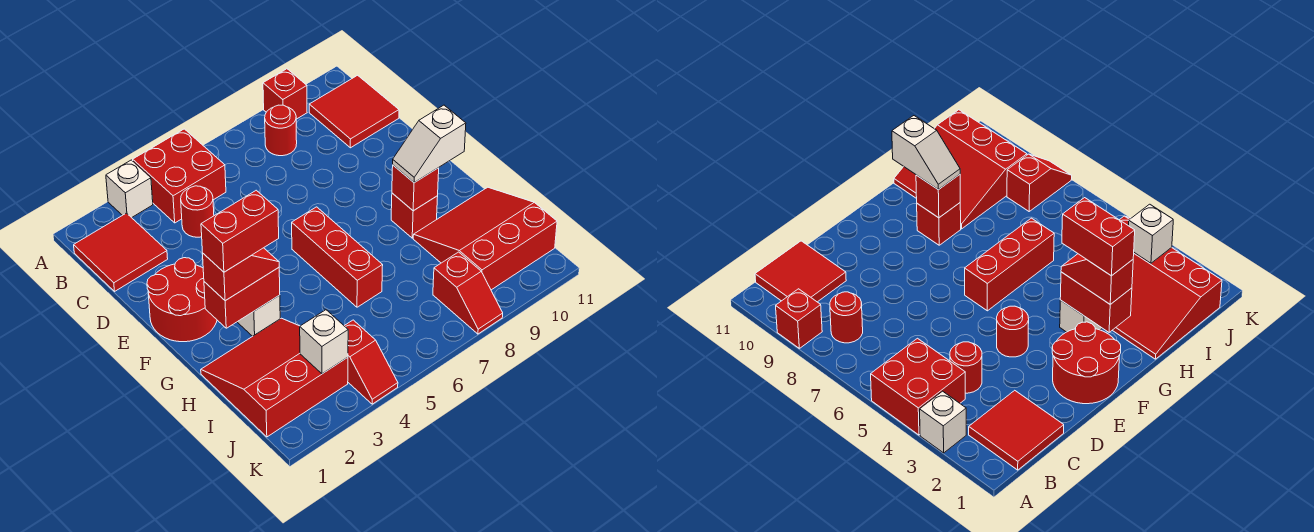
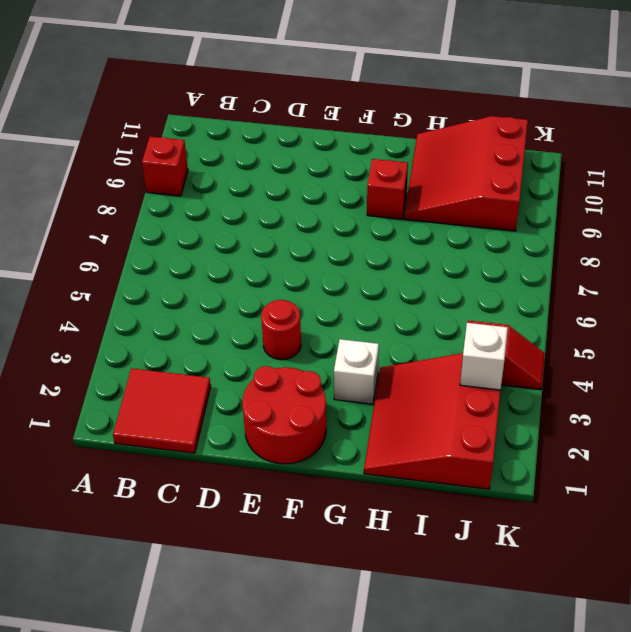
none -> white 1x1 brick [106,160,153,218]
none -> red 2x2 brick [133,129,226,223]
none -> red 1x1 round brick [265,105,297,156]

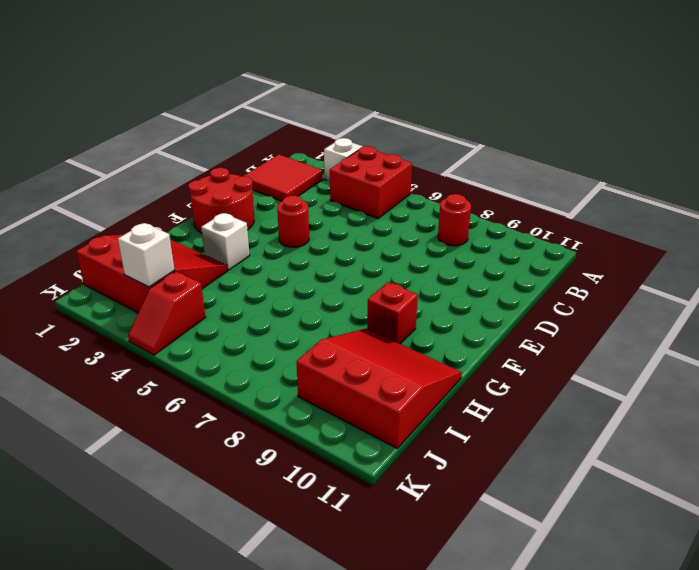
none -> red 1x1 brick [263,69,307,119]
none -> red 2x2 tile [309,75,399,148]
none -> red 1x1 round brick [181,186,214,237]

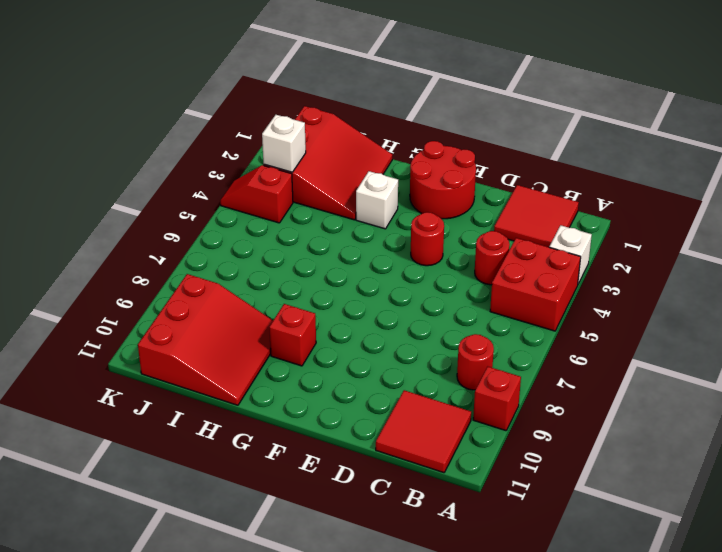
none -> red 1x3 brick [292,207,383,307]
none -> red 1x2 slope [433,252,503,334]
none -> red 1x2 brick [204,268,280,328]

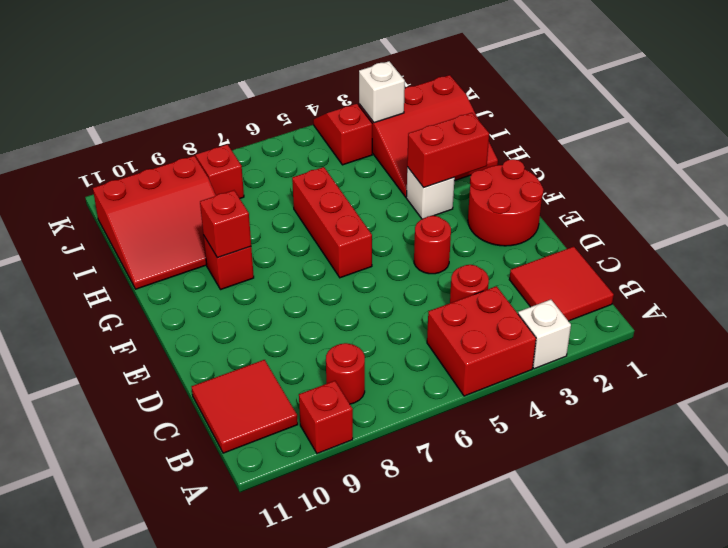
none -> red 1x2 slope [203,248,279,301]
none -> white 1x2 slope [393,105,466,183]
none -> red 1x2 brick [201,190,279,272]

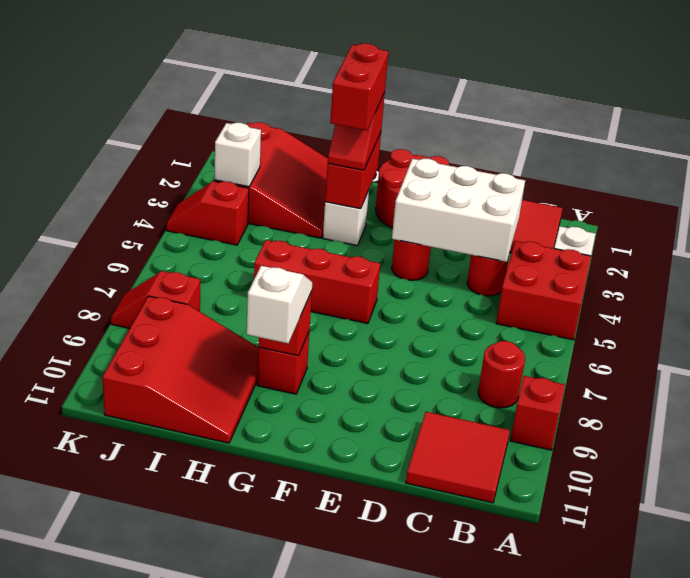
white 2x3 brick [392,159,525,262] -> none

